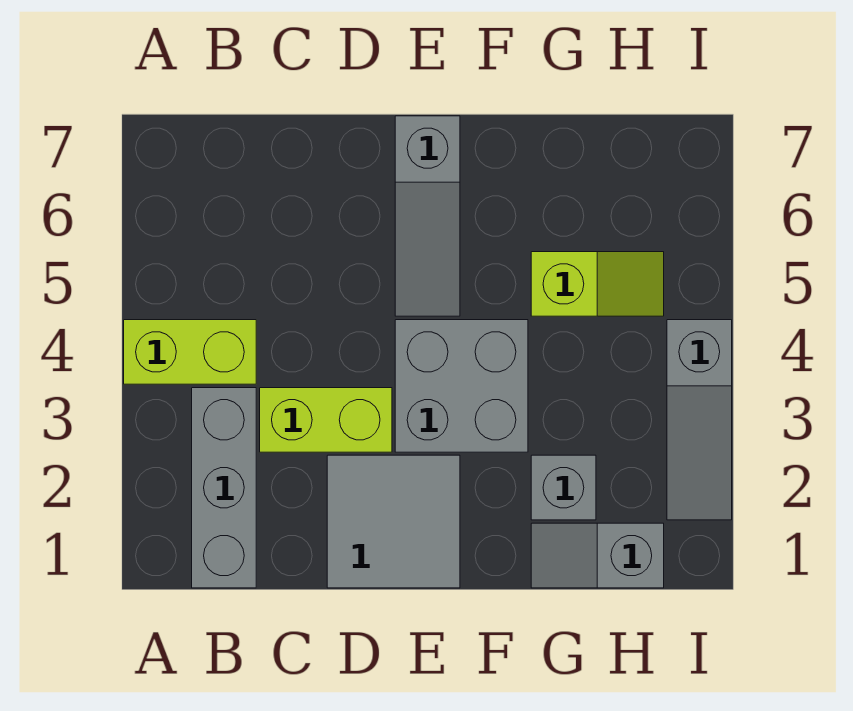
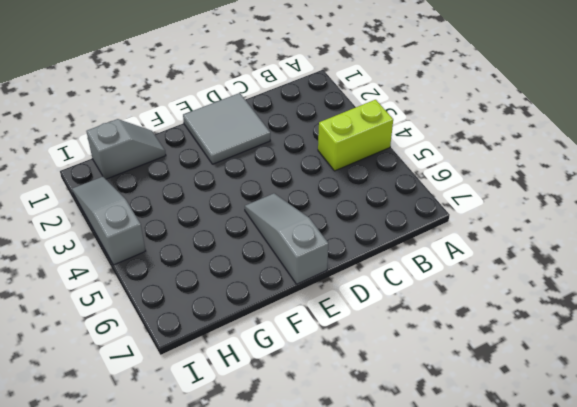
none -> grey 1x3 brick [192,388,256,588]
none -> lime 1x2 brick [260,388,392,452]

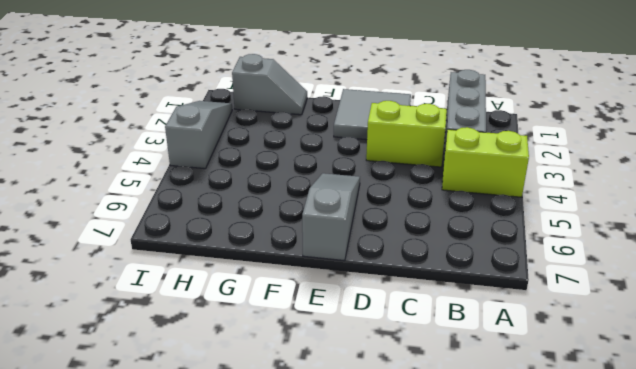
none -> grey 2x2 brick [395,320,528,452]
none -> grey 1x1 brick [531,455,596,520]

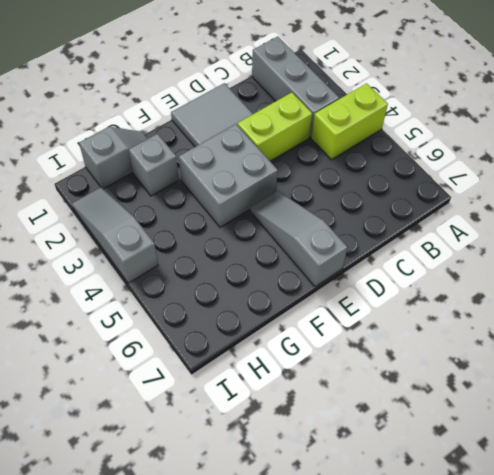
none -> lime 1x2 slope [531,252,664,316]

